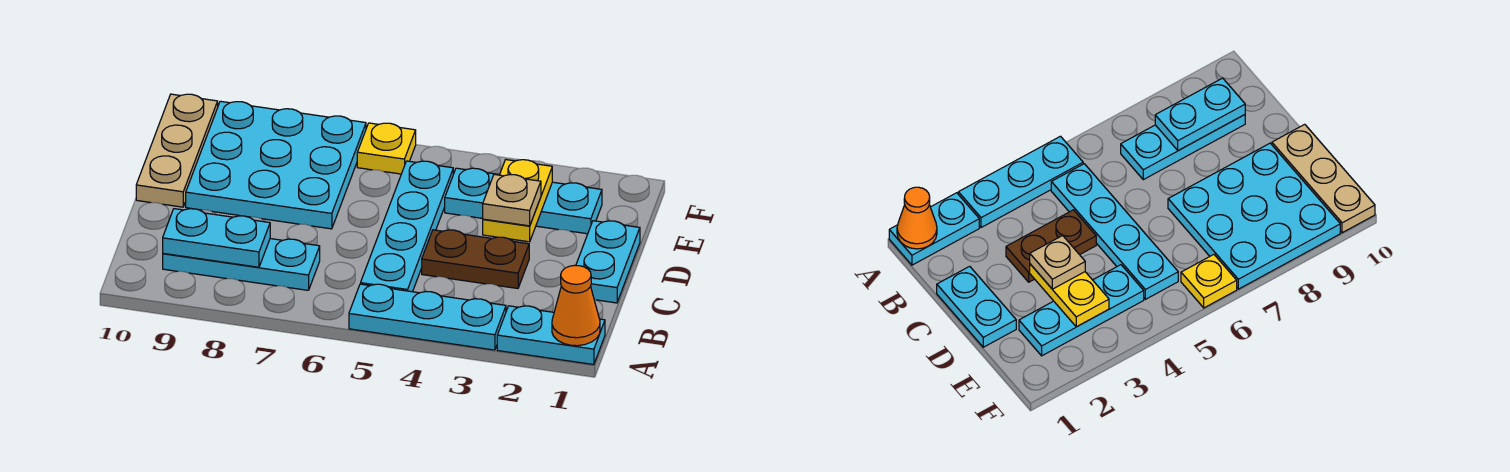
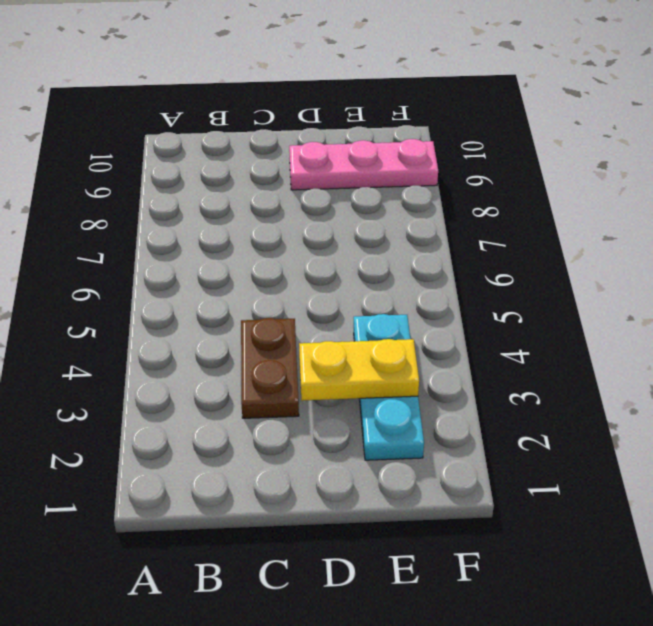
pink 1x3 plate [289,139,438,190] -> cyan 3x3 plate [186,101,366,229]
none -> cyan 1x2 plate [497,306,605,365]
none -> cyan 1x3 plate [349,284,506,350]
none -> cyan 1x4 plate [361,161,453,292]

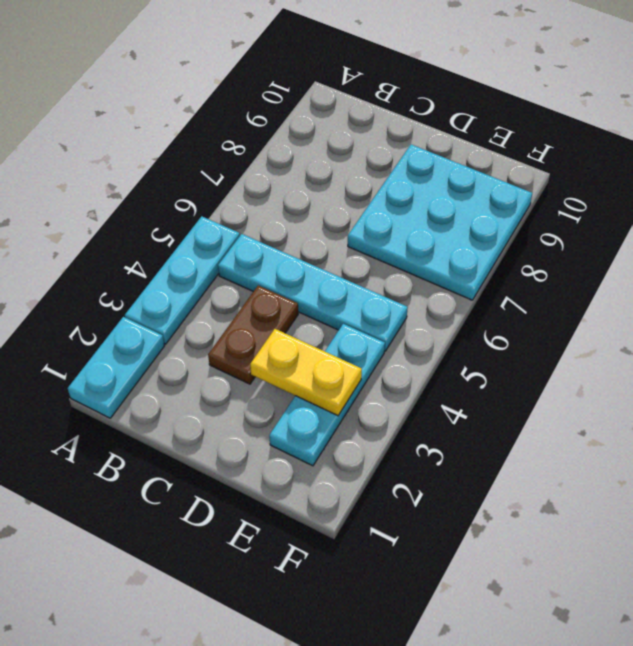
none -> cyan 1x3 plate [163,239,320,290]
none -> cyan 1x2 plate [576,221,640,303]
none -> tan 1x3 plate [136,94,218,207]

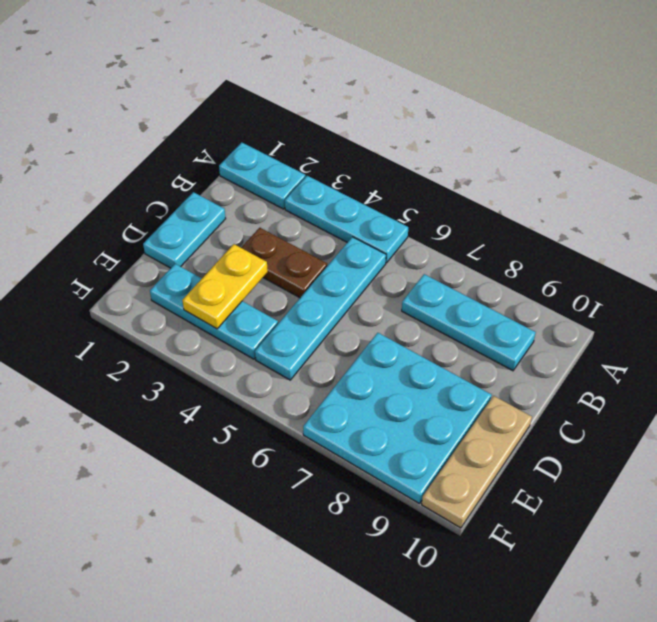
none -> yellow 1x1 plate [357,123,416,174]
none -> orange 1x1 cone [552,265,600,346]
none -> cyan 1x2 plate [163,209,270,267]

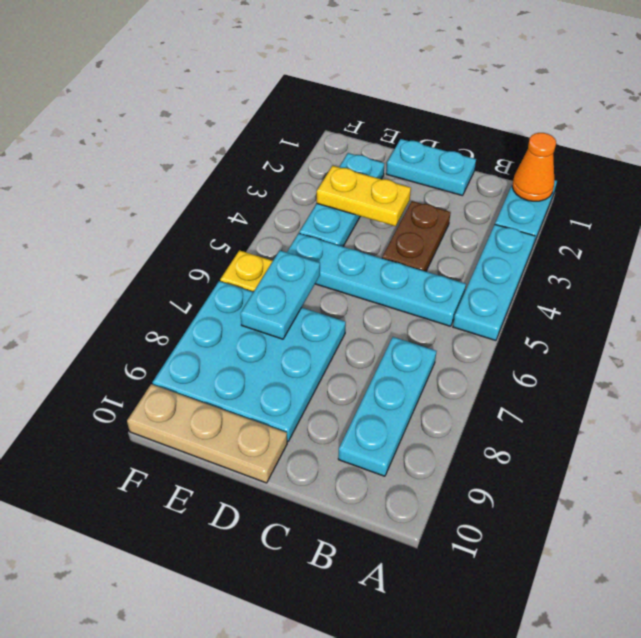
cyan 1x2 plate [240,251,320,339] -> cyan 1x2 plate moved to [163,209,270,267]
none -> tan 1x1 plate [483,174,541,226]

